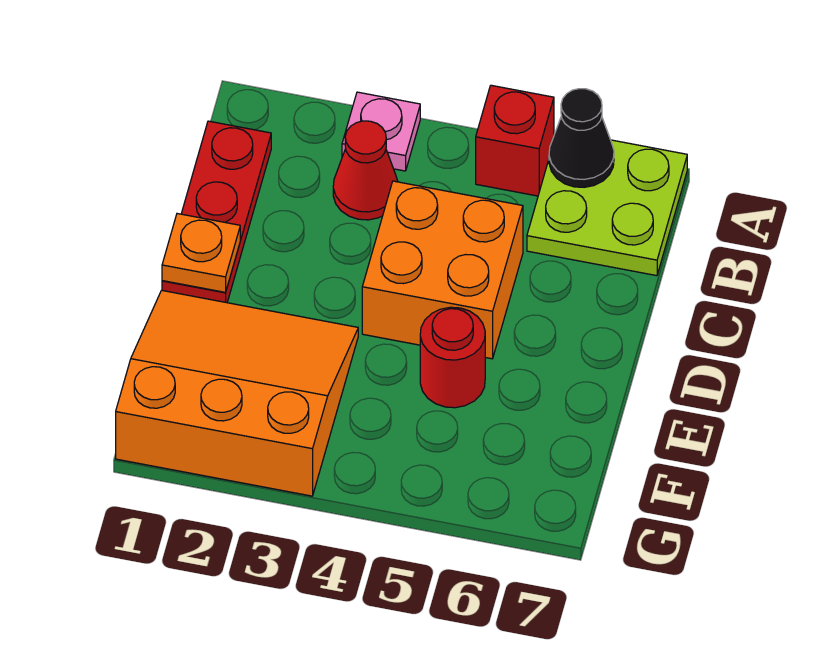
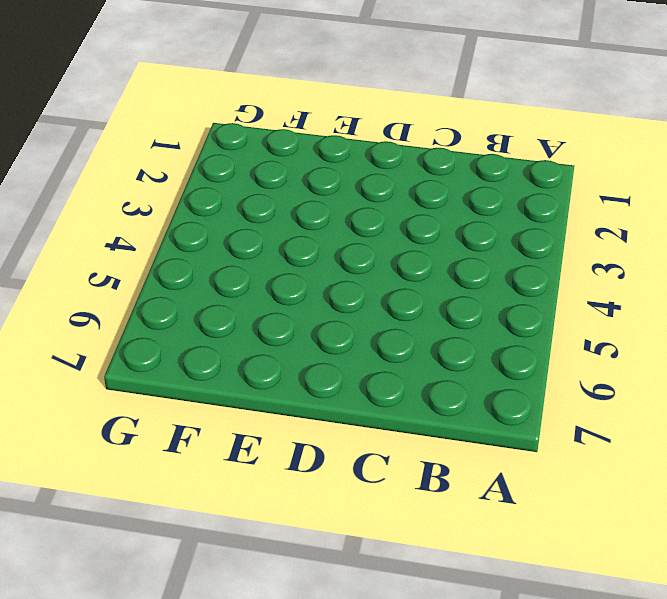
none -> pink 1x1 plate [342,92,420,171]
none -> red 1x1 brick [476,85,554,196]

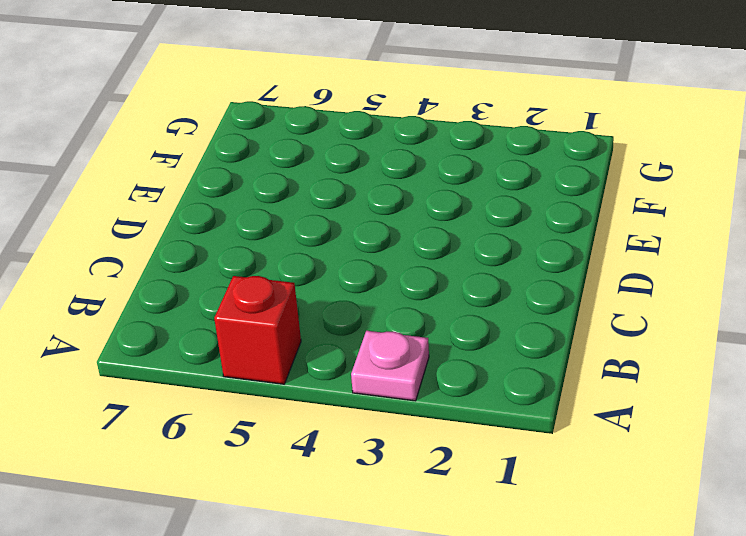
none -> lime 2x2 plate [527,140,687,276]
none -> red 1x3 plate [162,121,271,303]

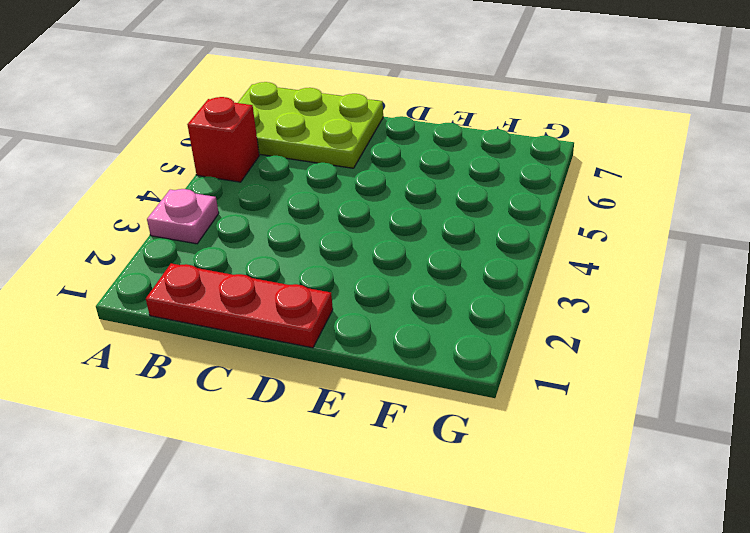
lime 2x3 plate [238,82,383,168] -> lime 2x2 plate [527,140,687,276]
none -> red 1x1 cone [333,121,398,220]
none -> orange 2x2 brick [362,181,523,359]

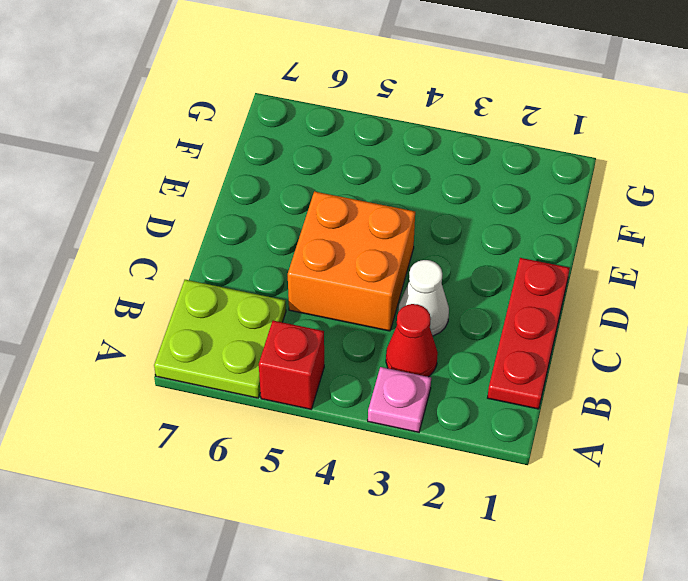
white 1x1 cone [398,260,449,336] -> none
none -> orange 3x3 slope [116,290,358,496]
none -> red 1x1 round brick [420,307,485,408]

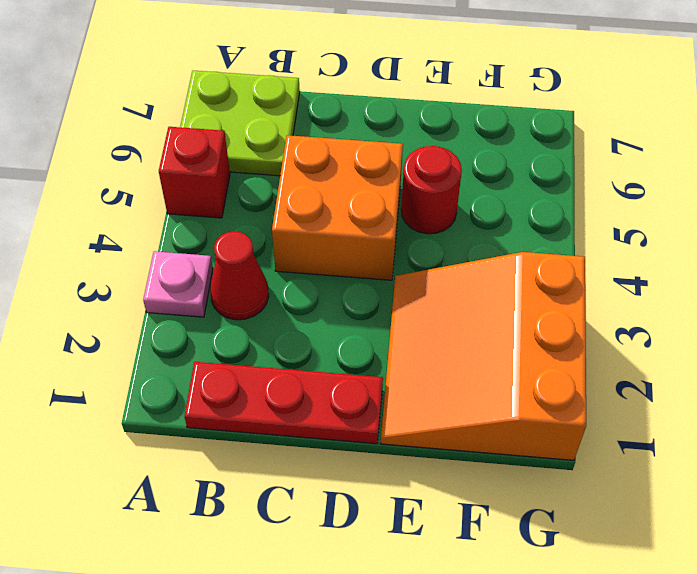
none -> black 1x1 cone [549,89,614,187]
none -> orange 1x1 plate [162,214,240,292]

